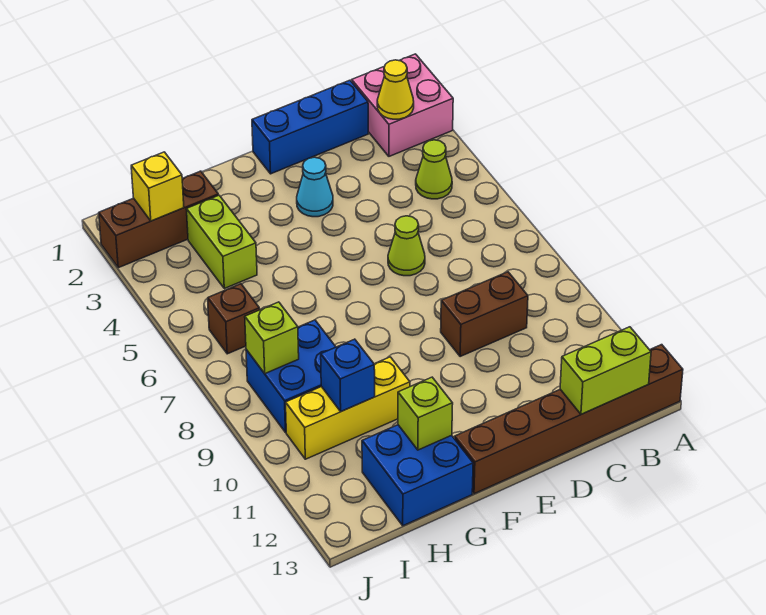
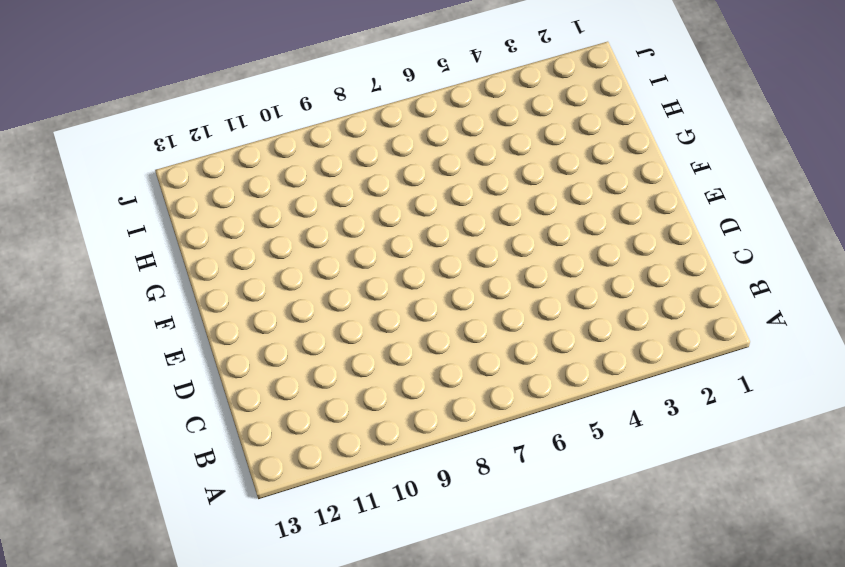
none -> pink 2x2 brick [352,54,453,156]
none -> brown 1x6 brick [455,345,683,494]
none -> lime 1x1 cone [416,140,452,199]

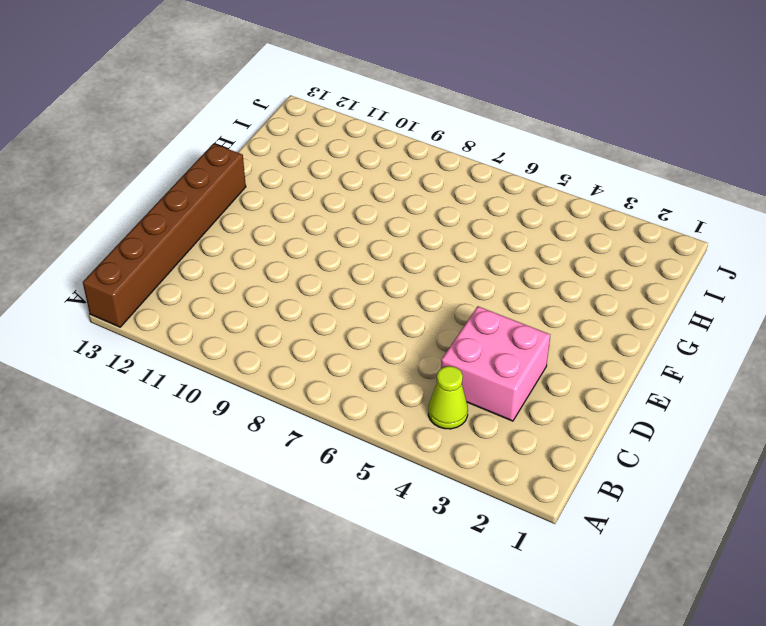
pink 2x2 brick [441,306,550,421] -> pink 2x2 brick moved to [352,54,453,156]
none -> blue 1x3 brick [252,80,368,174]
none -> brown 1x2 brick [441,272,528,356]
none -> lime 1x1 cone [388,216,425,276]

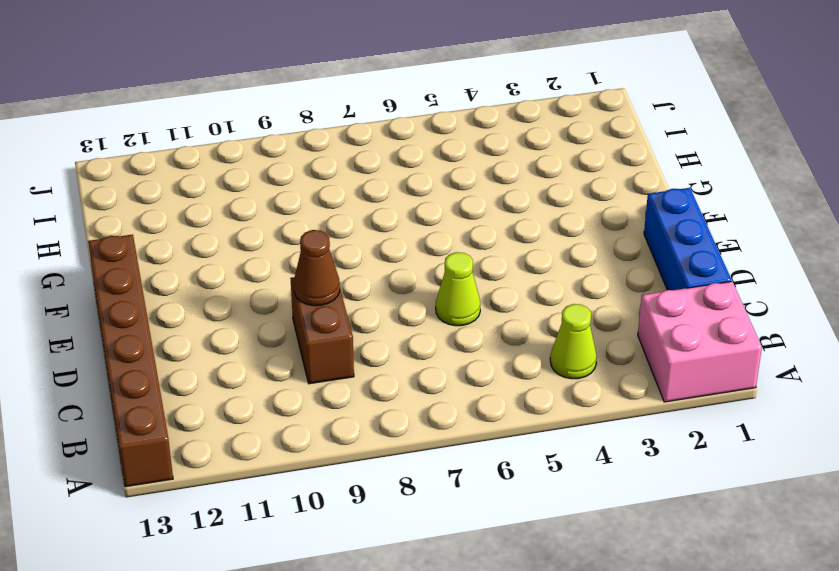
brown 1x1 cone [294,230,340,306] -> none
none -> cyan 1x1 cone [297,157,333,217]
none -> yellow 1x3 brick [286,357,410,459]
none -> blue 2x2 brick [362,425,473,526]

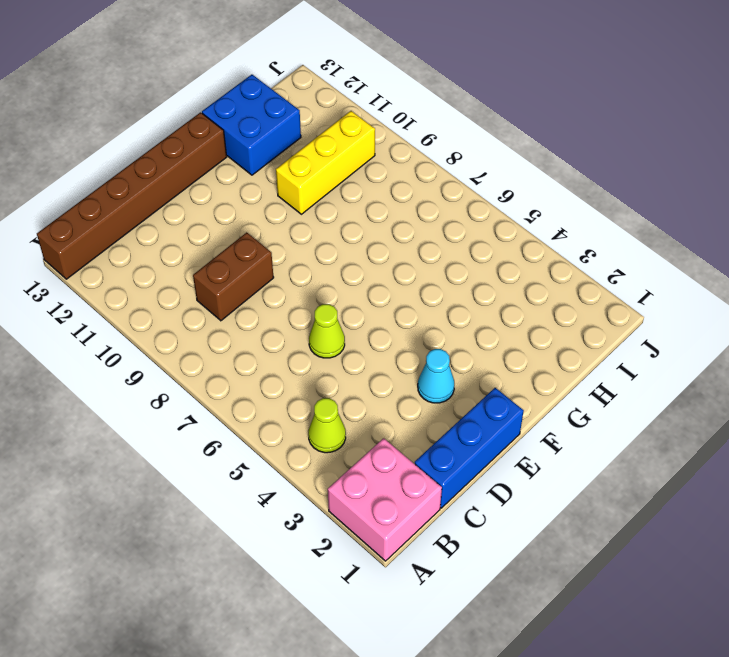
none -> brown 1x3 brick [99,171,218,268]
none -> lime 1x2 brick [186,195,257,289]
none -> blue 2x2 brick [246,320,336,432]

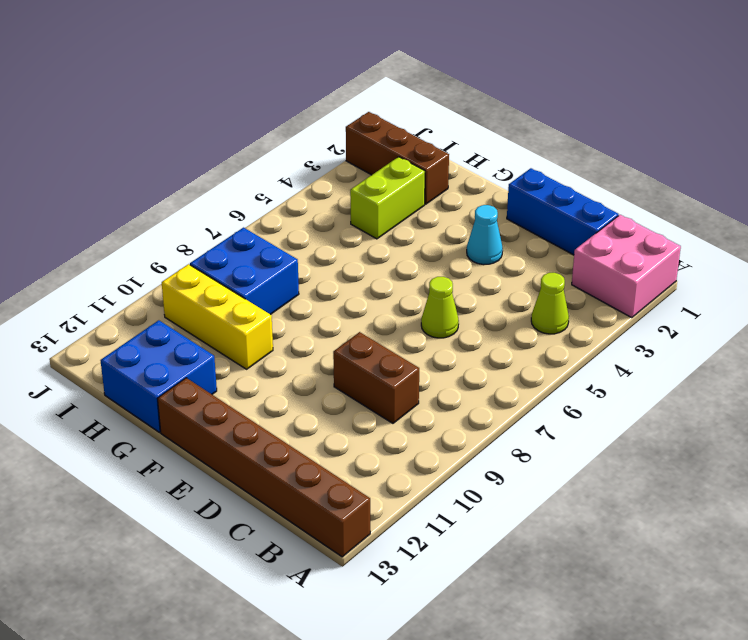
none -> brown 1x1 brick [208,284,260,354]
none -> yellow 1x1 cone [377,60,414,119]
none -> lime 1x2 brick [560,327,651,414]

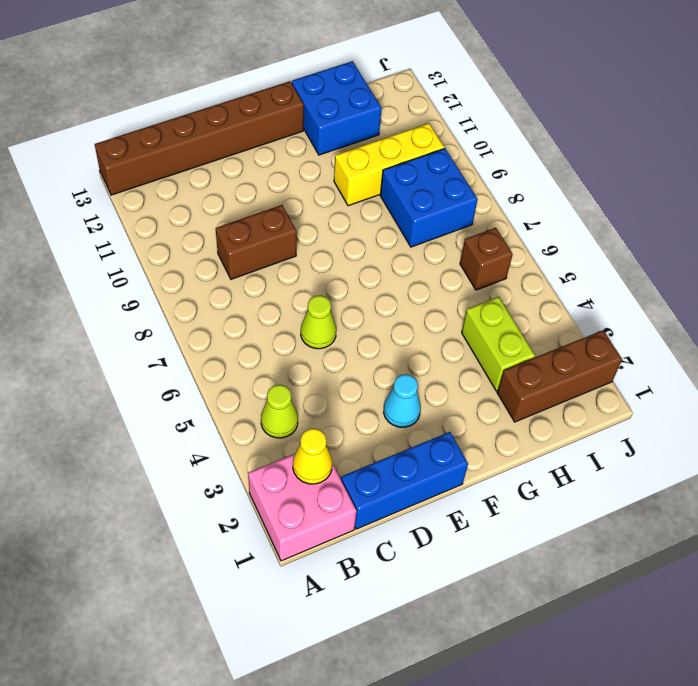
none -> lime 1x2 brick [560,327,651,414]
none -> lime 1x1 brick [398,377,453,450]
none -> blue 1x1 brick [321,339,375,411]

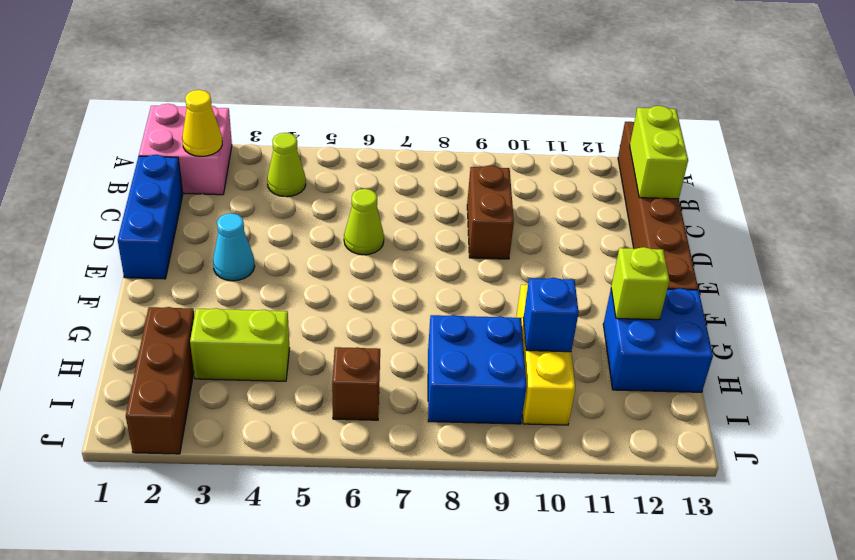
none -> yellow 1x1 brick [131,152,184,221]
none -> lime 1x1 brick [245,302,299,374]

